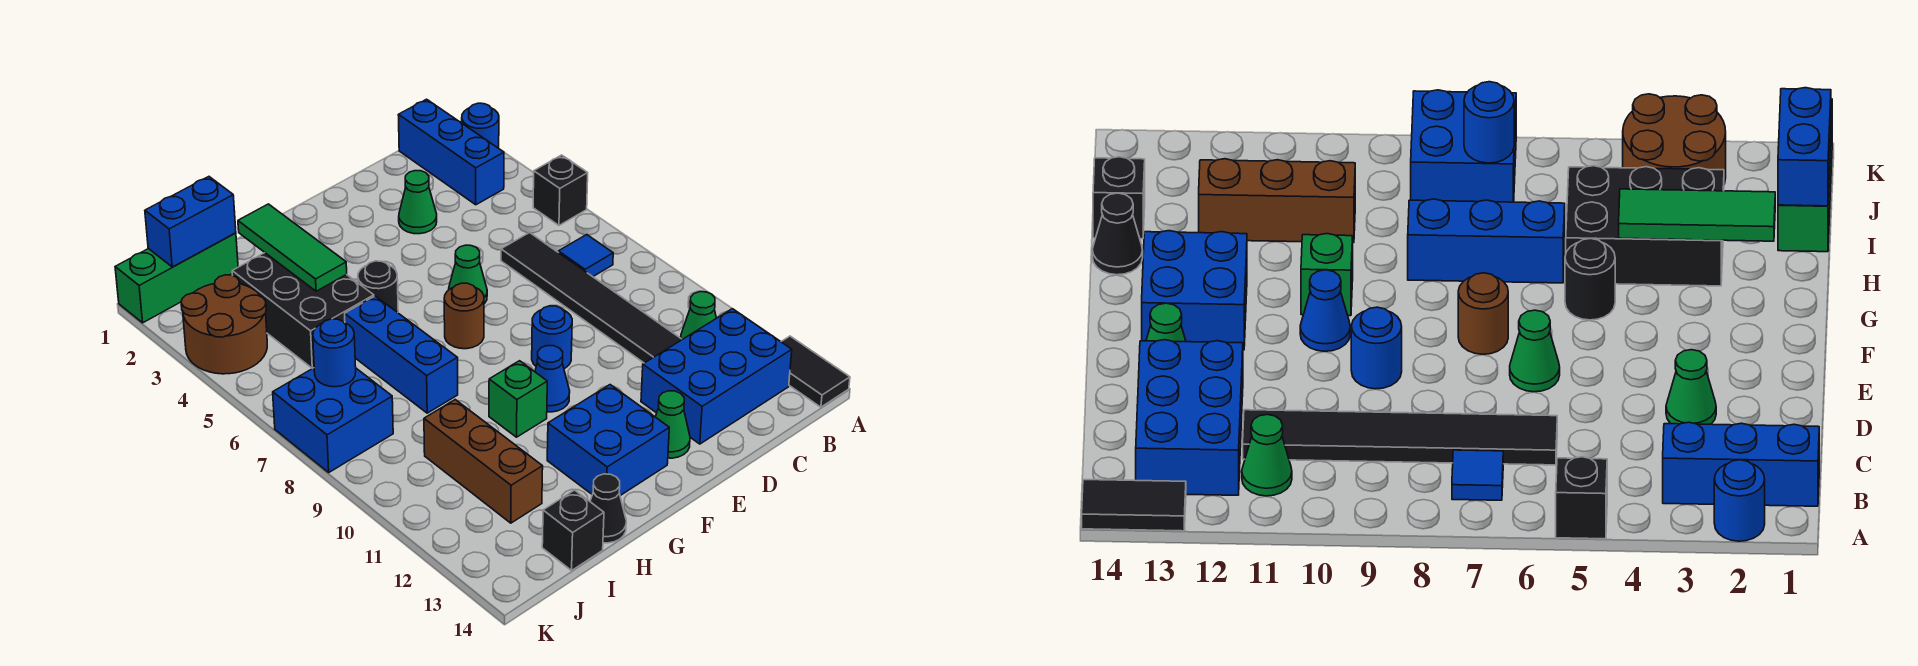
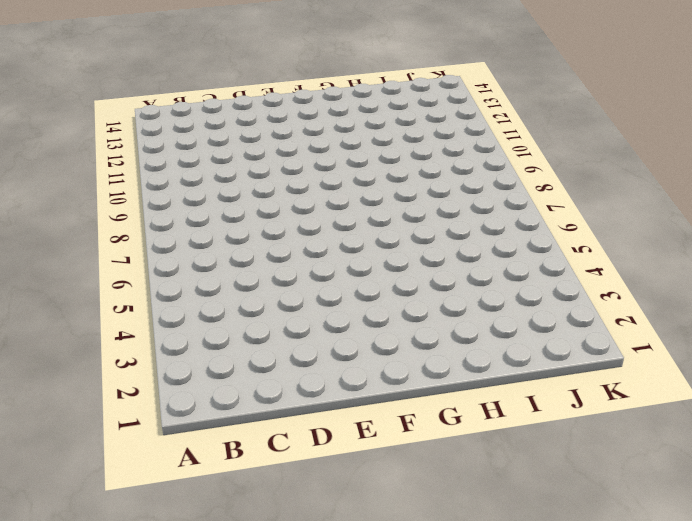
none -> blue 1x1 round brick [462,103,499,148]
none -> black 1x1 brick [533,155,588,225]
none -> black 1x2 tile [781,336,850,407]

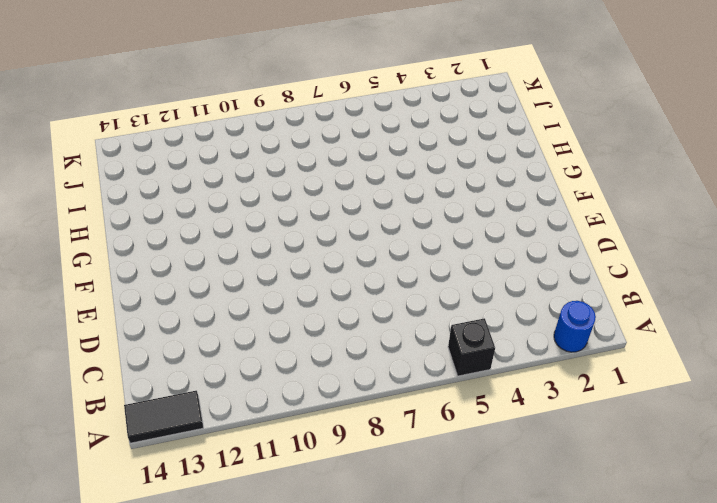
none -> blue 1x3 brick [398,99,504,205]
none -> blue 1x1 tile [559,235,613,277]
none -> green 1x1 cone [681,292,716,339]

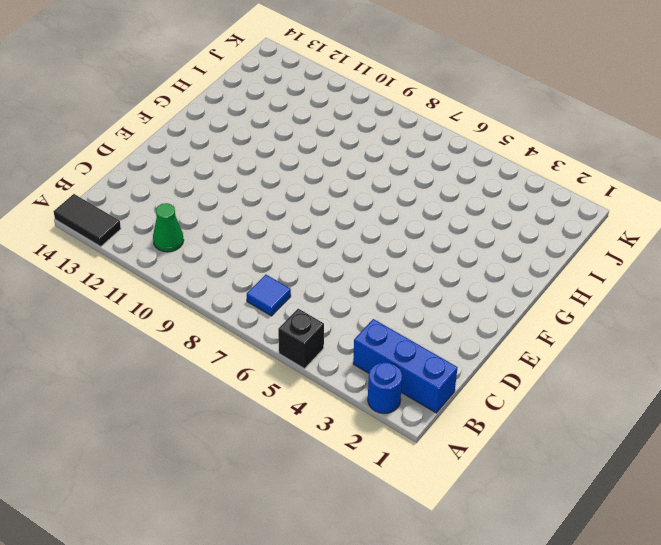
none -> blue 2x3 brick [641,309,792,444]
none -> black 1x6 tile [501,233,682,363]
none -> green 1x1 cone [399,171,437,234]

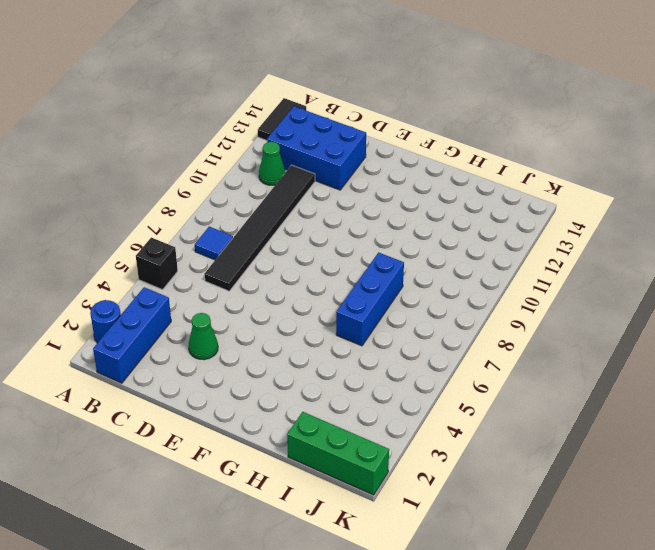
none -> green 1x1 cone [449,245,487,304]
none -> blue 1x1 round brick [532,306,572,369]
none -> green 1x1 cone [656,391,690,458]

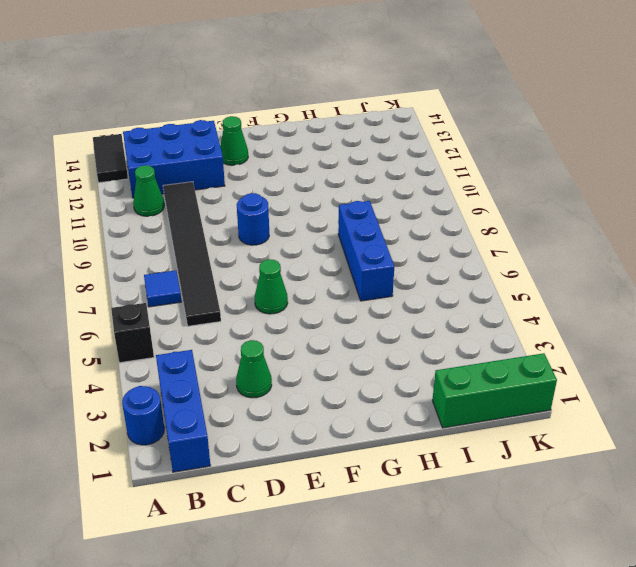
none -> brown 1x1 round brick [444,283,484,349]
none -> blue 1x1 cone [535,346,570,412]
none -> blue 2x2 brick [547,385,669,496]

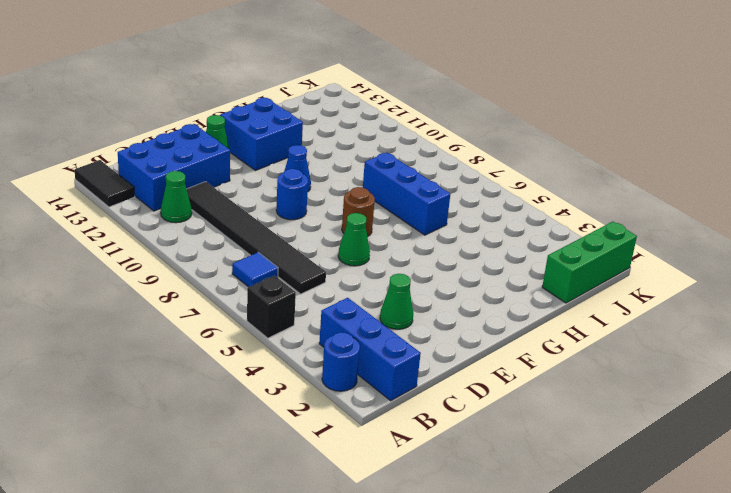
none -> black 1x1 round brick [358,261,398,313]
none -> green 1x1 brick [489,361,547,437]
none -> black 2x3 brick [232,253,374,368]

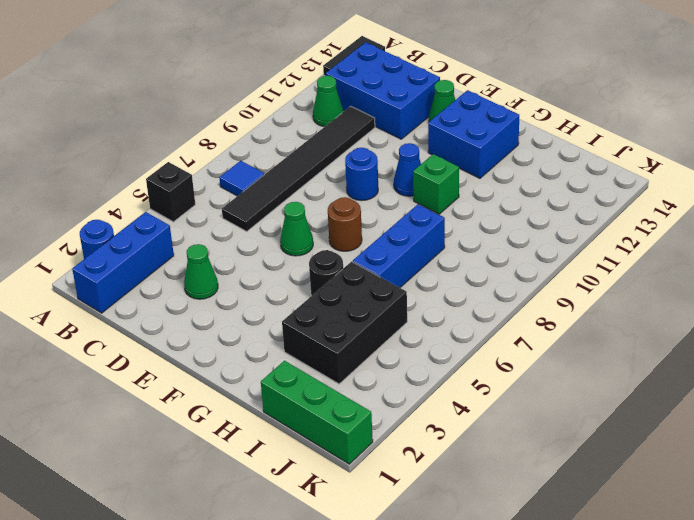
none -> black 1x1 cone [590,474,626,543]
none -> brown 1x3 brick [424,400,543,523]
none -> black 1x1 brick [542,490,604,570]

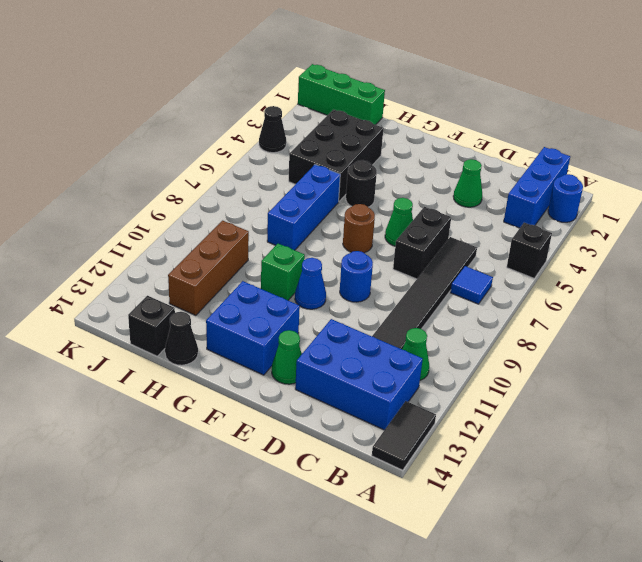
black 1x2 brick [393,207,451,279] -> none
black 1x1 cone [259,106,286,153] -> brown 2x2 round brick [181,275,267,374]
none -> blue 2x2 brick [273,368,393,472]
none -> green 1x3 tile [238,204,347,291]
none -> blue 1x2 brick [145,177,236,267]

